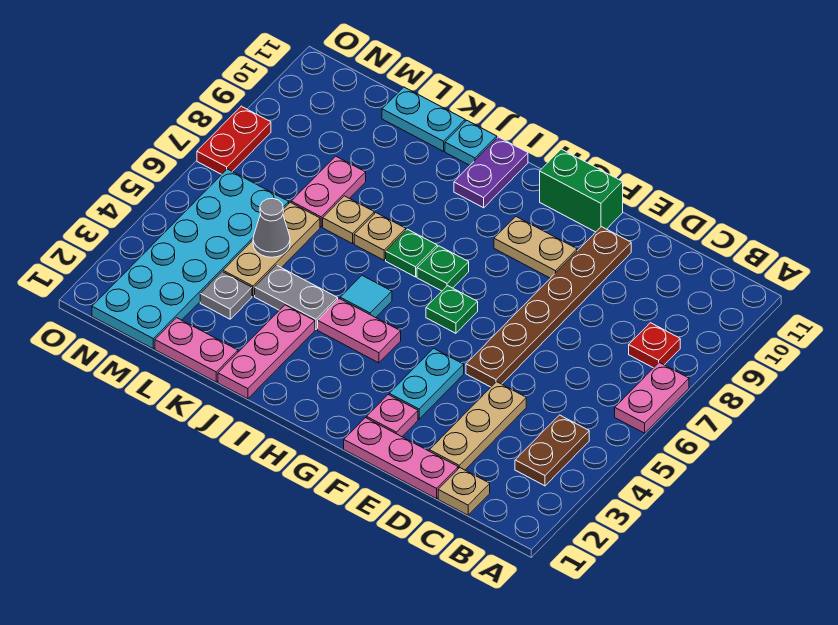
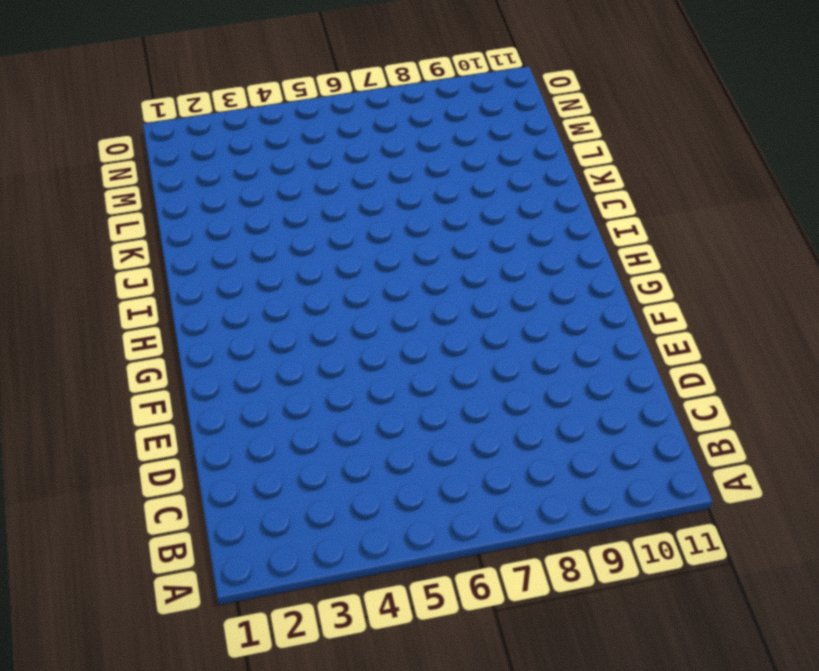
none -> pink 1x2 plate [615,363,689,433]
none -> brown 1x2 plate [515,415,589,486]
none -> red 1x1 plate [629,323,680,368]
none -> tan 1x1 plate [438,468,490,515]

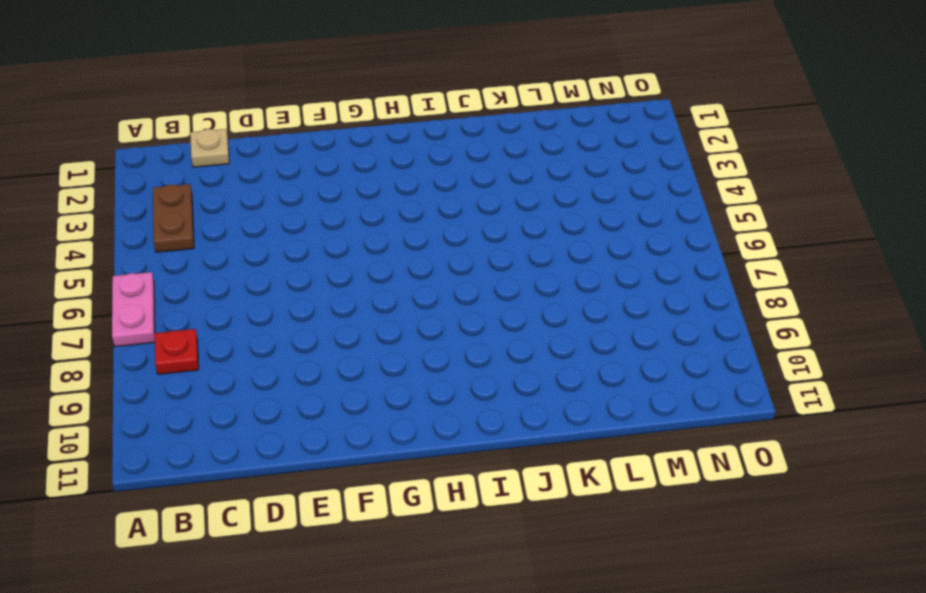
none -> pink 1x3 plate [344,418,458,499]
none -> tan 1x3 plate [429,382,526,470]
none -> brown 1x6 plate [466,227,631,387]
none -> pink 1x1 plate [367,395,418,437]

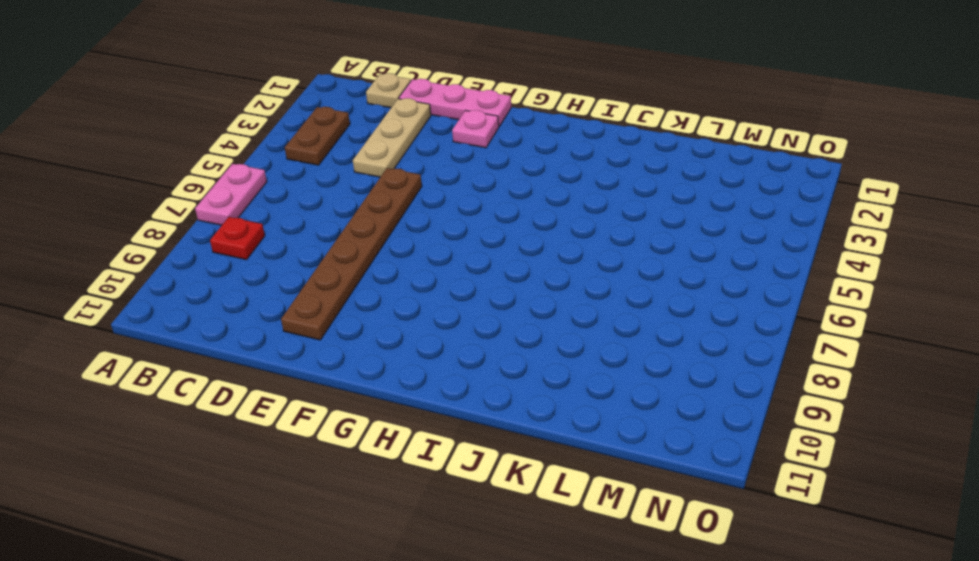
none -> cyan 1x2 plate [389,348,464,419]
none -> tan 1x2 plate [494,216,577,278]
none -> green 1x2 brick [540,149,623,232]
none -> green 1x1 plate [426,286,478,333]

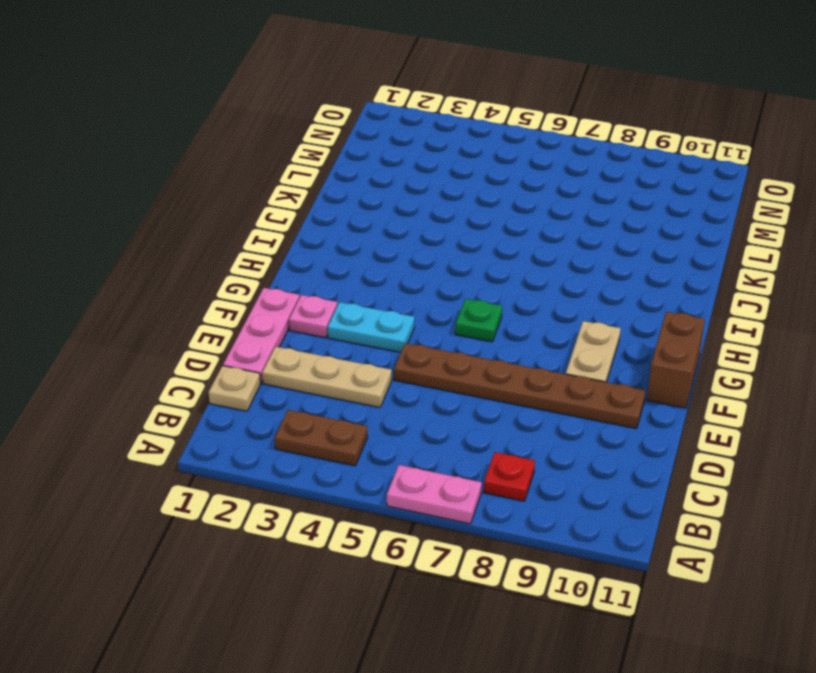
brown 1x2 brick [647,312,705,408] -> green 1x2 brick [540,149,623,232]
none -> pink 1x2 plate [318,299,401,363]
none -> green 1x1 plate [417,246,469,291]
none -> cyan 1x1 tile [340,276,392,318]
none -> green 1x1 plate [386,229,437,277]

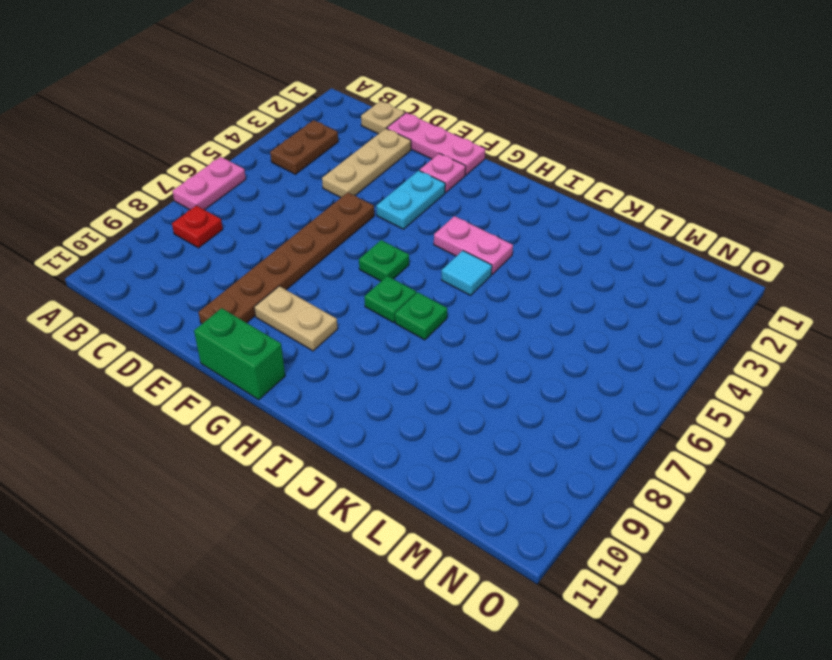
none -> purple 1x2 plate [454,137,528,208]
none -> pink 1x3 plate [218,305,315,399]
none -> grey 1x2 plate [255,265,338,329]
none -> tan 1x1 plate [354,213,406,260]

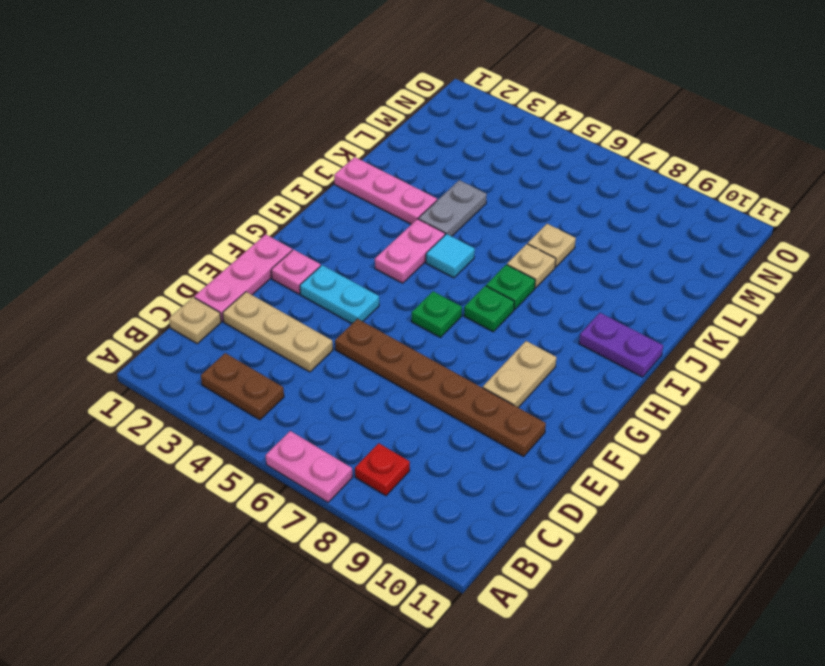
none -> green 1x2 brick [540,149,623,232]
none -> cyan 1x1 plate [445,120,497,165]
none -> pink 1x2 plate [155,318,238,382]
none -> cyan 1x2 plate [382,87,465,151]

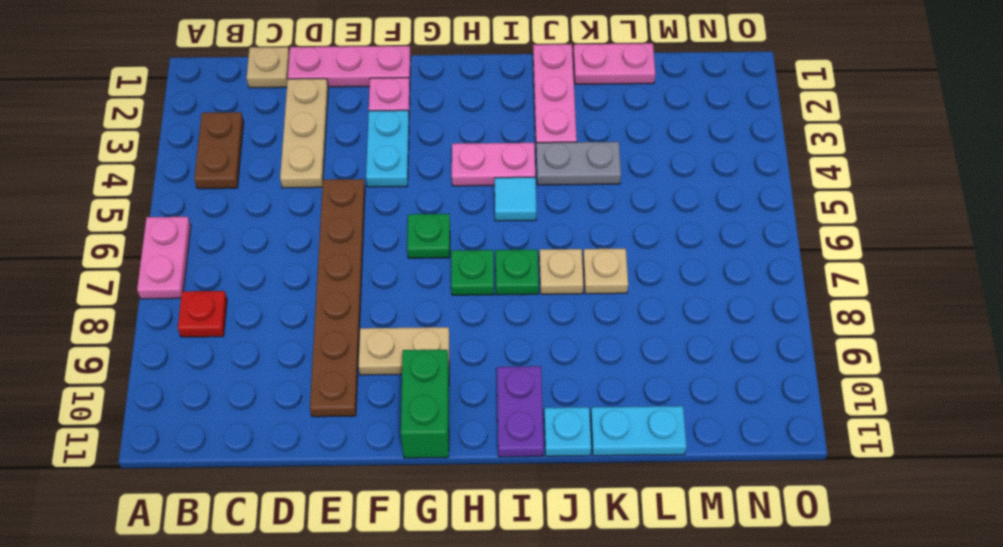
green 1x2 brick [401,350,449,458] -> green 1x2 brick turned to [540,149,623,232]
none -> grey 1x1 plate [200,272,252,319]
none -> tan 1x3 plate [223,202,320,296]
none -> pink 1x2 plate [291,156,366,227]
none -> cyan 2x6 plate [92,169,289,349]

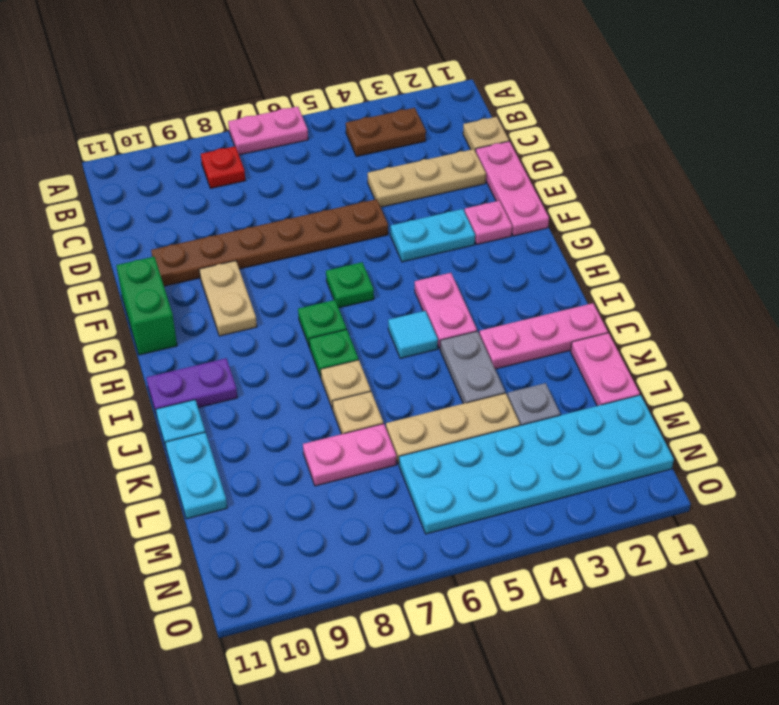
none -> red 1x2 plate [197,106,271,174]
none -> grey 1x1 cone [253,198,290,257]

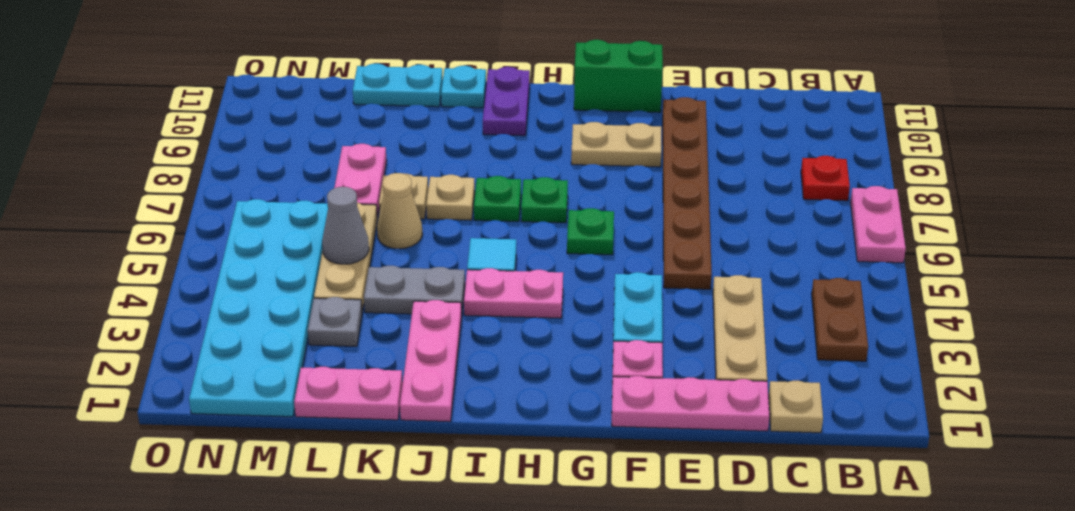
tan 1x1 cone [377,173,423,249] -> none
none -> red 1x2 plate [197,106,271,174]

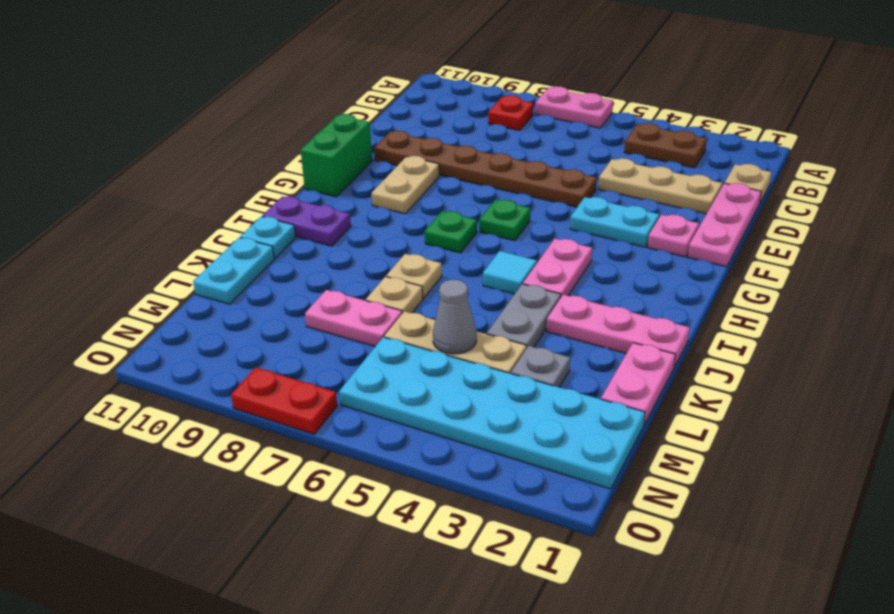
none -> green 1x1 plate [386,229,437,277]

